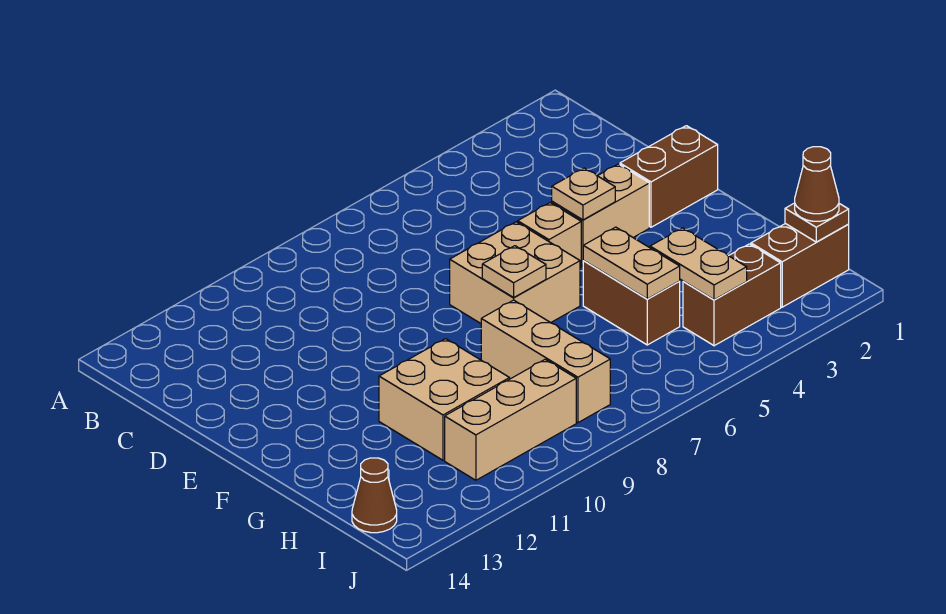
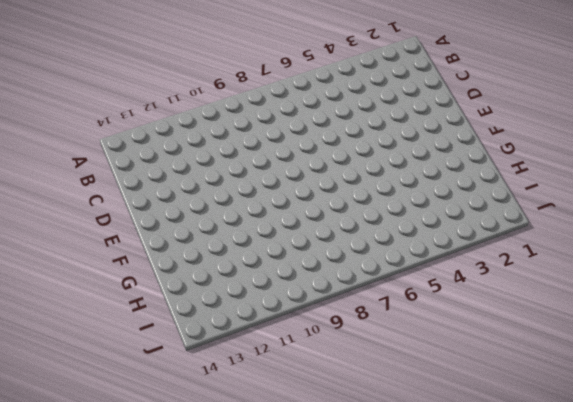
none -> brown 1x2 brick [620,126,718,227]
none -> tan 1x2 brick [552,164,649,266]
none -> tan 1x1 brick [518,203,581,267]

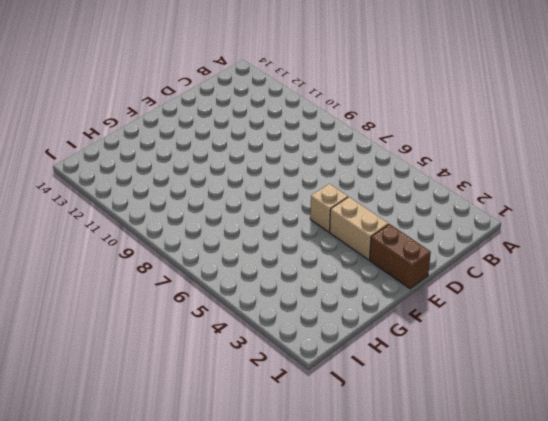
none -> tan 2x2 brick [450,222,580,323]
none -> brown 1x2 brick [583,261,680,345]
none -> tan 1x3 brick [481,300,610,423]

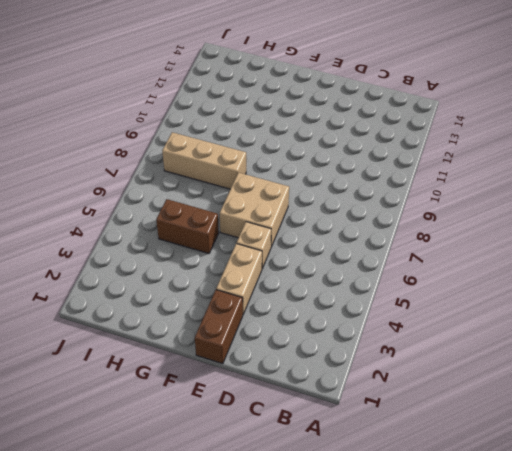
none -> tan 2x2 brick [379,339,510,460]
none -> brown 1x2 brick [751,224,849,307]
none -> brown 1x2 brick [683,244,781,346]

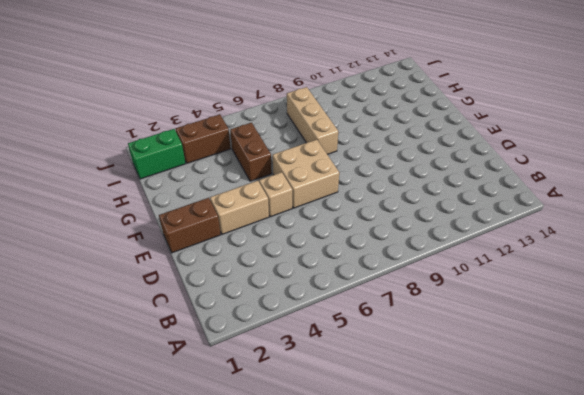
green 1x2 brick [128,129,186,179] -> brown 1x2 brick [751,224,849,307]
none -> tan 2x2 brick [379,339,510,460]
none -> tan 1x3 brick [445,359,576,480]
none -> brown 1x1 cone [352,458,397,533]

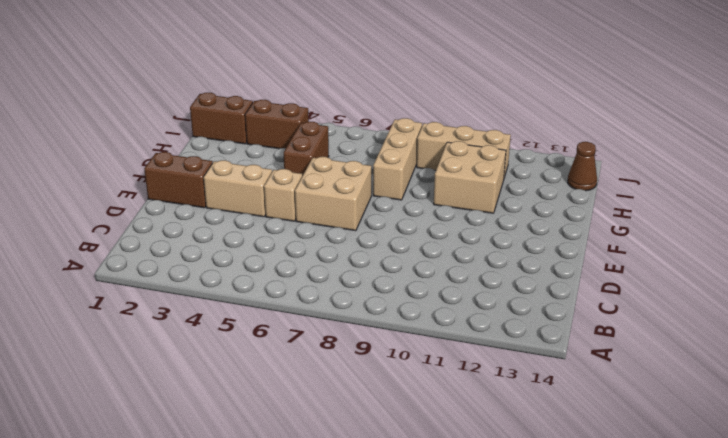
none -> tan 1x1 plate [552,168,615,220]
none -> tan 1x1 plate [482,246,546,297]
none -> tan 1x2 plate [583,227,680,299]

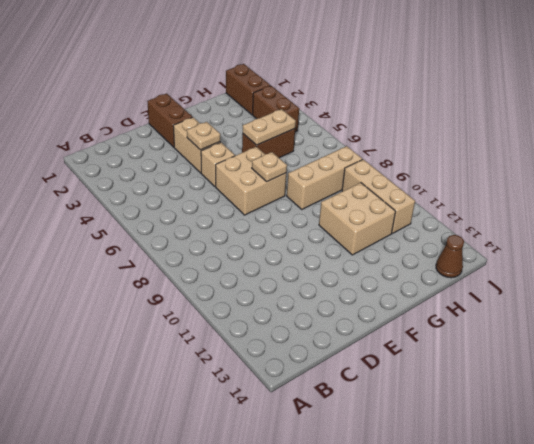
none -> tan 1x2 plate [650,228,747,300]
none -> brown 1x1 plate [785,203,849,242]
none -> brown 1x1 cone [795,147,839,221]

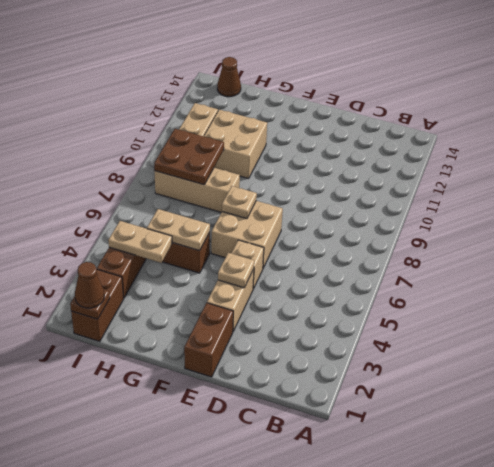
brown 2x2 plate [154,129,224,185] -> none

